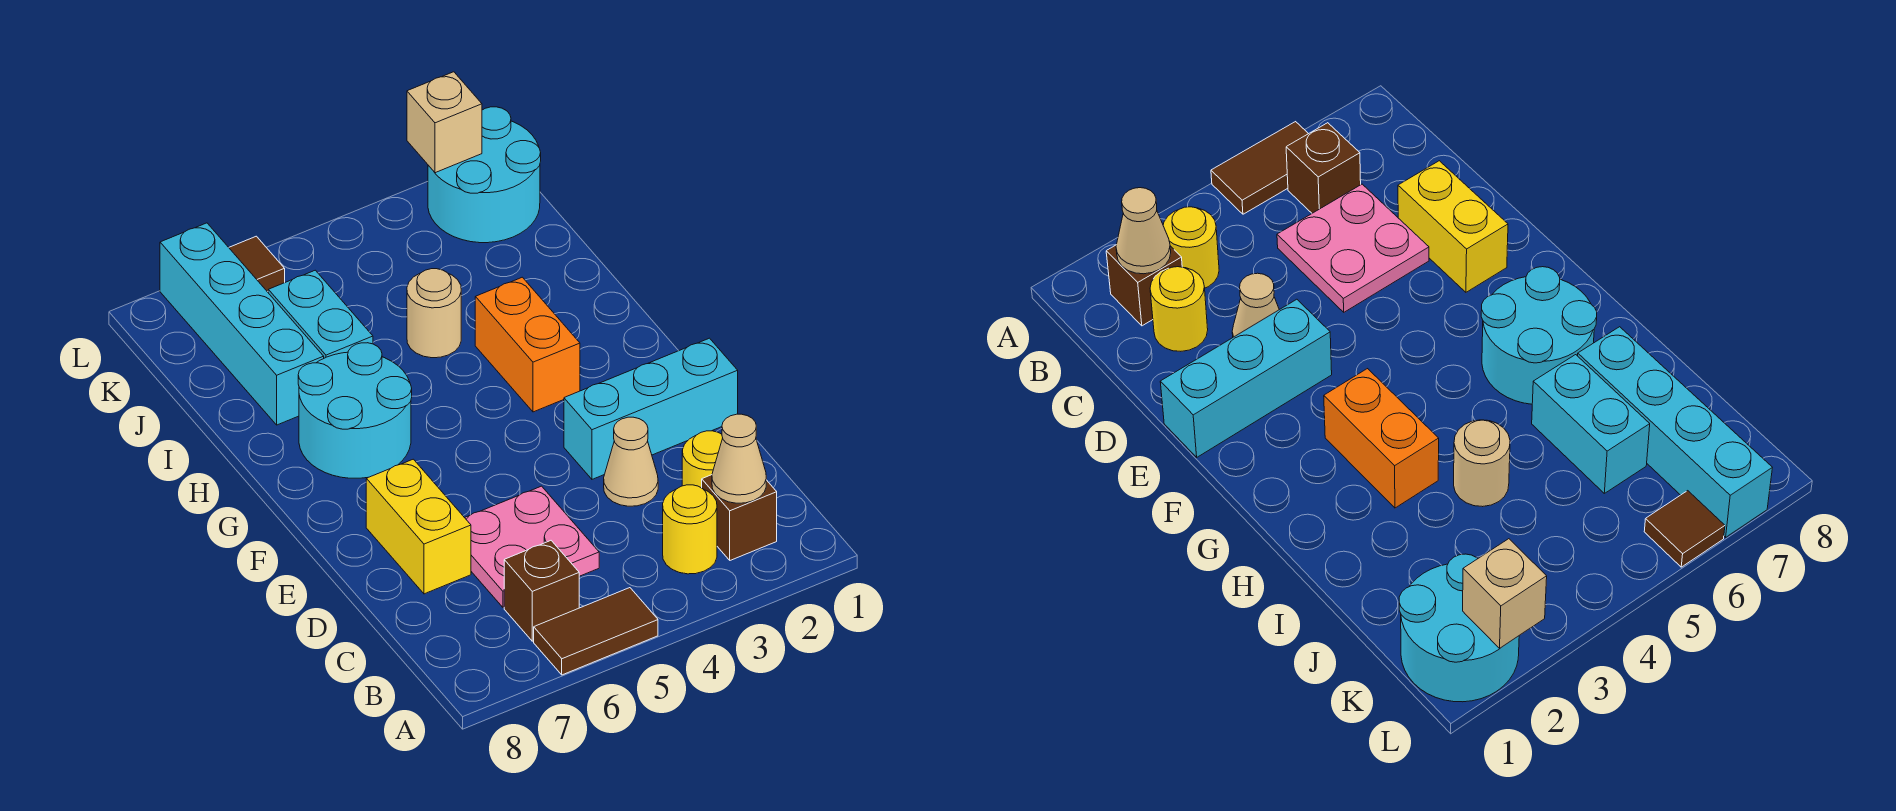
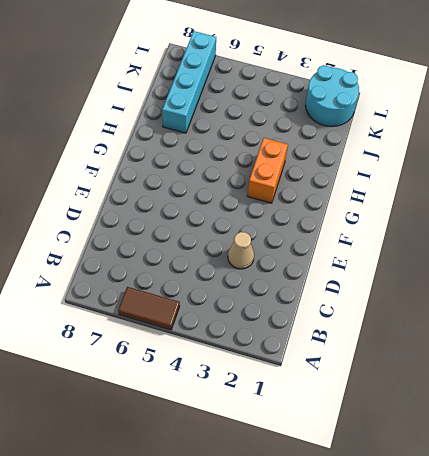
none -> brown 1x1 brick [702,475,777,560]
none -> yellow 1x1 round brick [663,485,717,574]
none -> brown 1x1 brick [504,541,579,641]

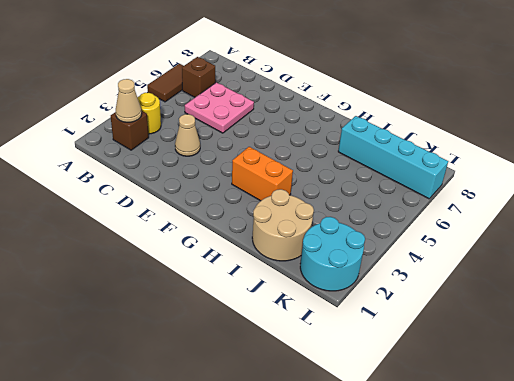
tan 2x2 round brick [252,189,314,261] -> none
none -> yellow 1x1 round brick [682,431,723,488]
none -> yellow 1x2 brick [366,459,471,594]
none -> cyan 1x3 brick [564,338,738,479]

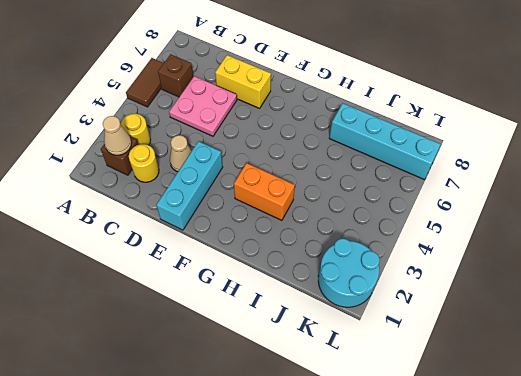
none -> cyan 2x2 round brick [298,343,412,478]
none -> tan 1x1 round brick [407,269,461,358]
none -> cyan 1x2 brick [268,270,373,358]

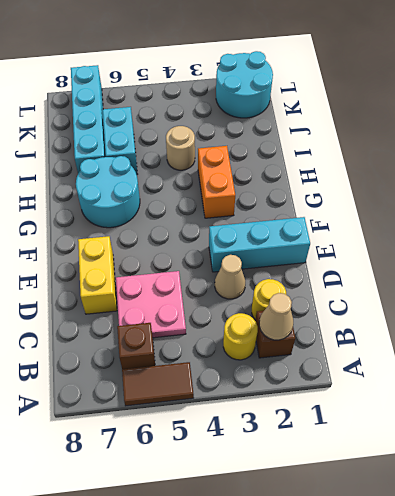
none -> brown 1x1 tile [229,236,285,292]
none -> tan 1x1 brick [407,72,482,173]

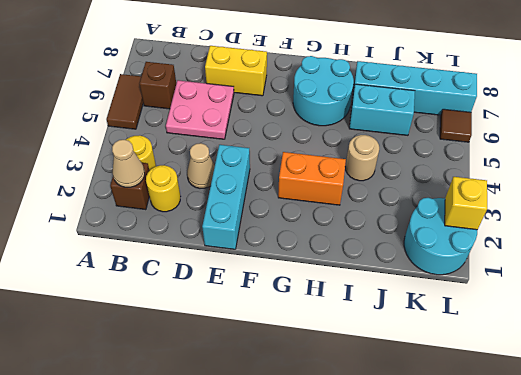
yellow 1x1 brick [445,177,487,230] -> tan 1x1 brick [407,72,482,173]

